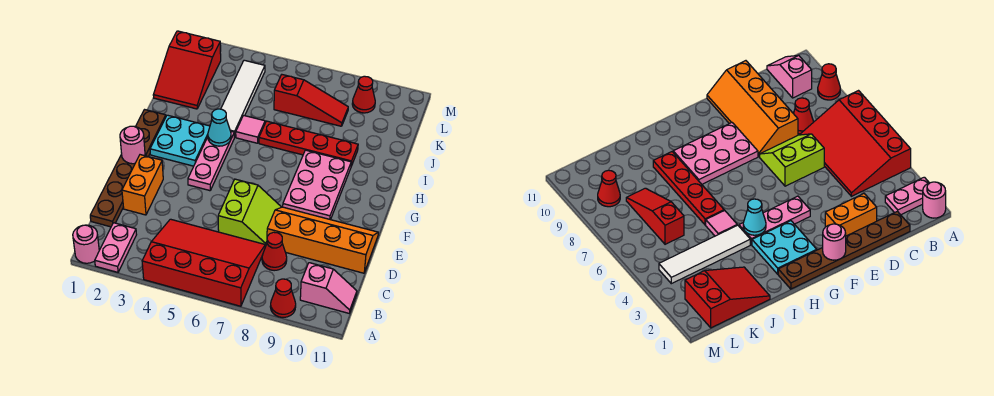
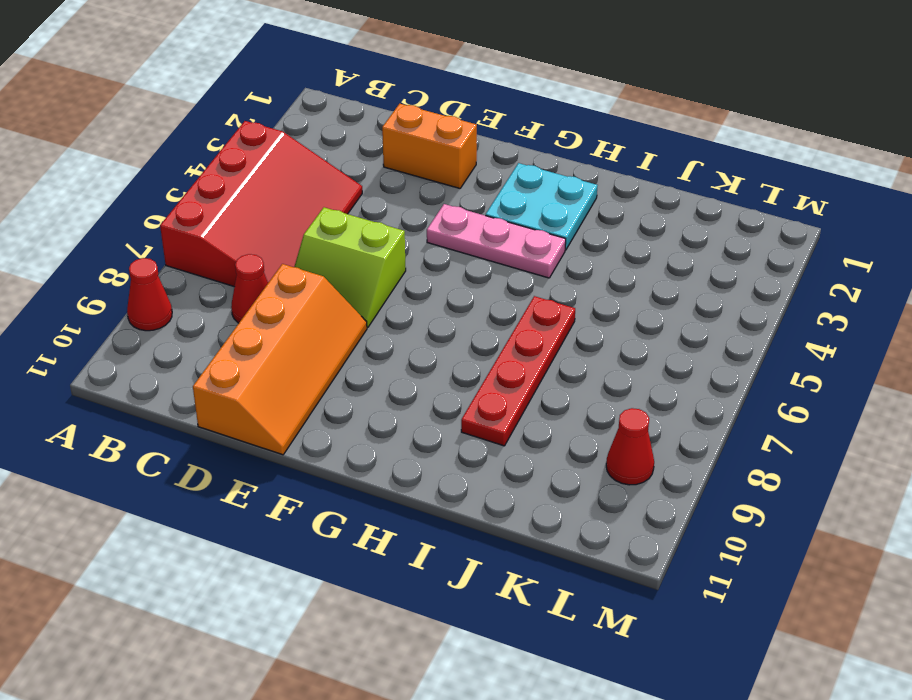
none -> pink 1x1 round brick [73,225,99,263]
none -> pink 1x2 plate [95,223,137,272]
none -> pink 1x2 slope [300,263,357,313]

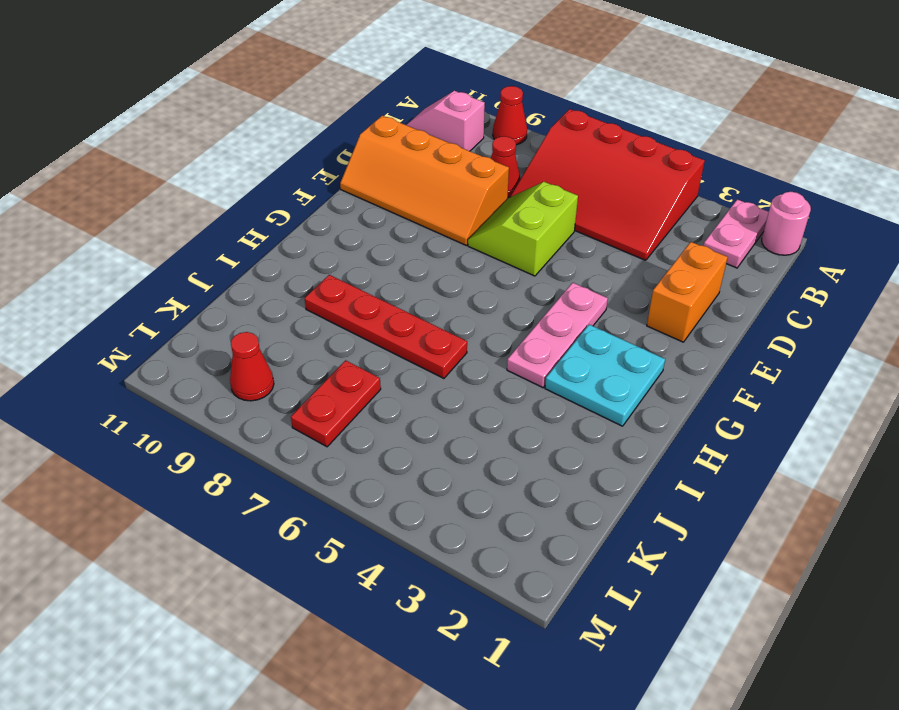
red 1x2 plate [291,360,381,447] -> red 1x3 slope [274,75,348,126]
none -> brown 1x6 plate [90,110,166,227]
none -> pink 2x3 plate [283,150,351,220]
none -> white 1x4 tile [221,60,265,137]

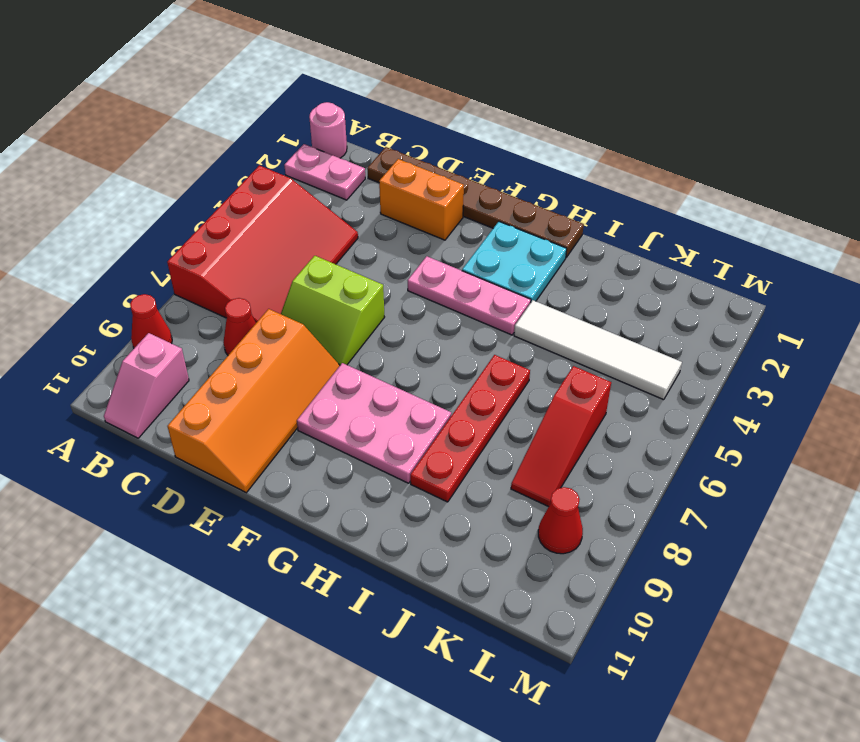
none -> pink 1x1 tile [236,115,265,143]
none -> red 2x3 slope [153,31,221,109]
none -> pink 1x1 round brick [120,126,145,164]

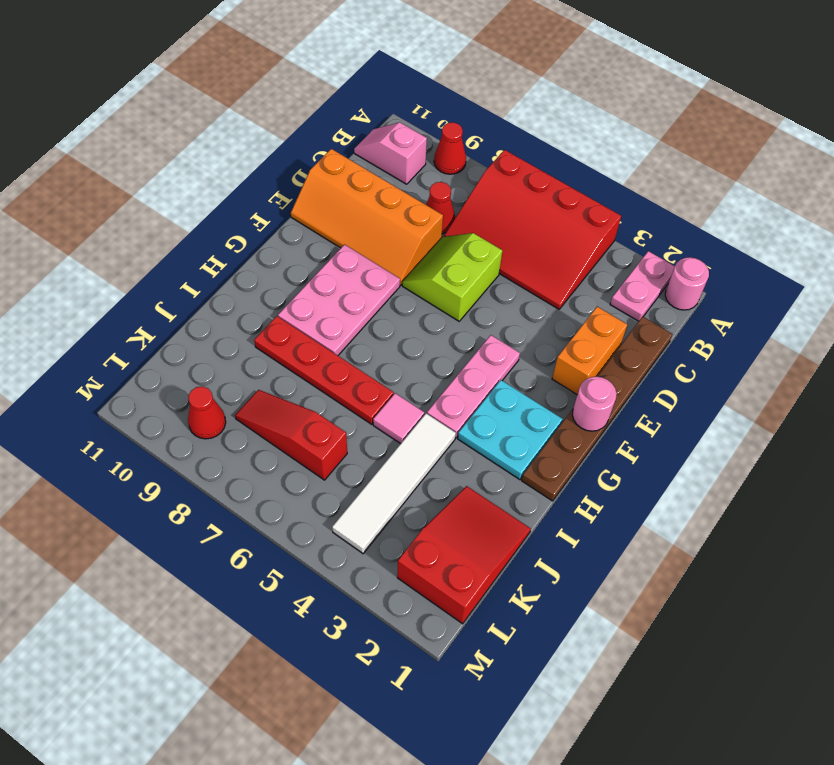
none -> cyan 1x1 cone [208,109,231,146]

